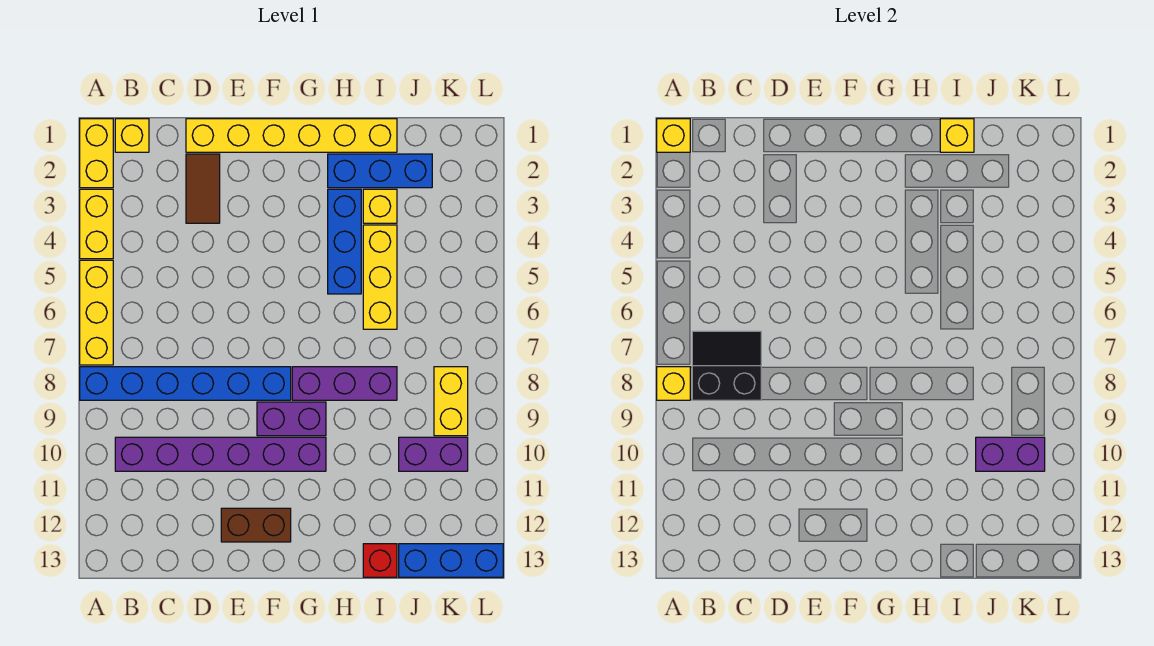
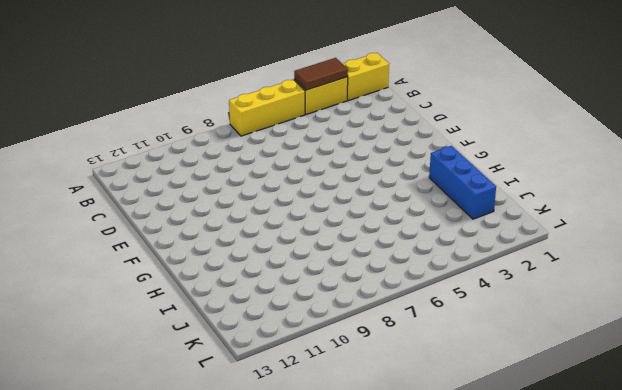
brown 1x2 tile [294,58,348,90] -> brown 1x2 tile moved to [186,154,220,223]
none -> blue 1x6 brick [80,367,291,400]
none -> yellow 1x1 brick [115,119,149,152]
none -> purple 1x6 brick [115,437,326,471]

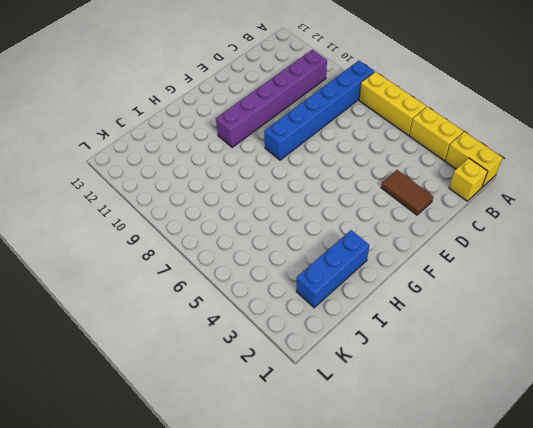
none -> yellow 1x6 brick [186,119,397,152]
none -> brown 1x2 brick [221,508,291,542]
none -> purple 1x2 brick [257,402,326,436]

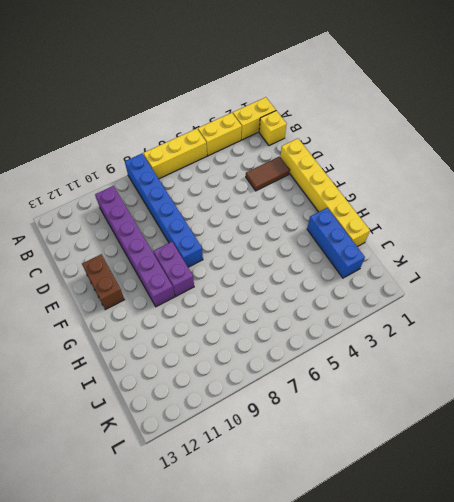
none -> purple 1x3 brick [292,367,397,400]
none -> blue 1x3 brick [328,189,361,294]
none -> yellow 1x1 brick [363,189,397,223]

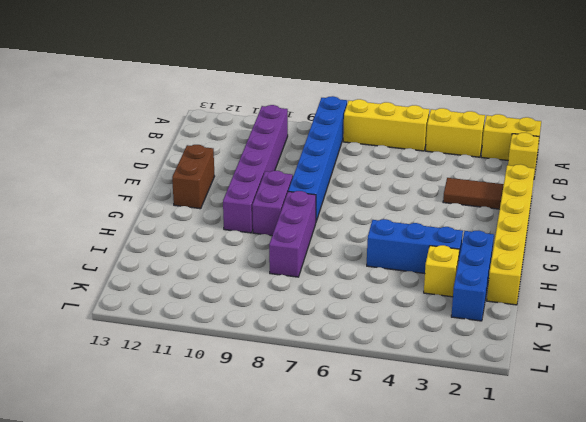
none -> yellow 1x3 brick [363,225,397,329]
none -> red 1x1 brick [363,544,397,577]
none -> purple 1x2 brick [399,437,468,471]

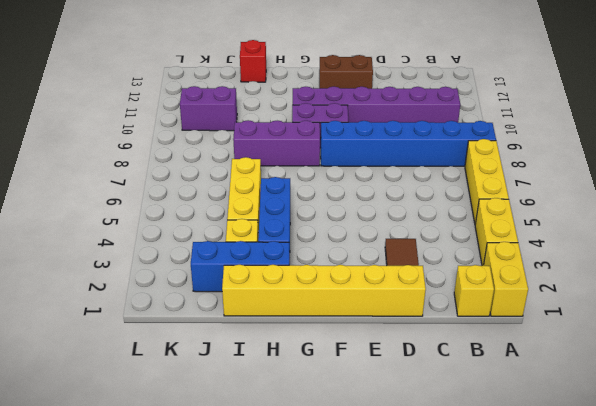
none -> blue 1x3 brick [399,544,503,577]
none -> yellow 1x2 brick [434,367,468,436]
none -> yellow 1x1 brick [657,119,690,152]

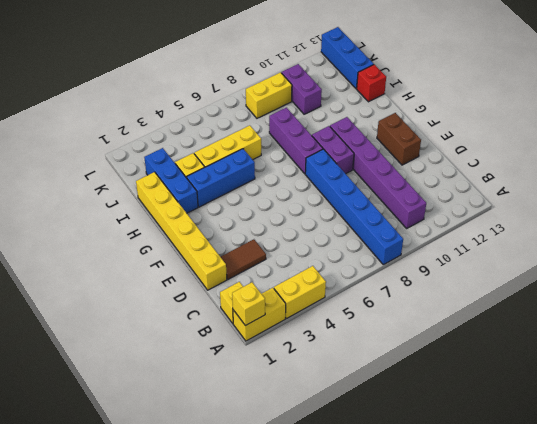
none -> yellow 1x3 brick [80,260,113,365]
none -> yellow 1x1 brick [657,367,690,400]
none -> black 2x2 slope [692,331,761,400]

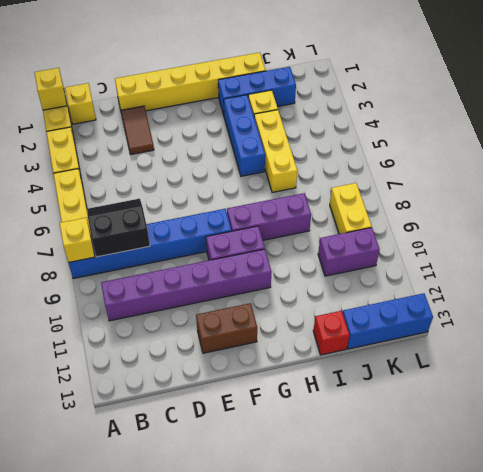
none -> yellow 1x1 brick [940,119,974,152]
none -> purple 1x2 brick [976,437,1045,471]

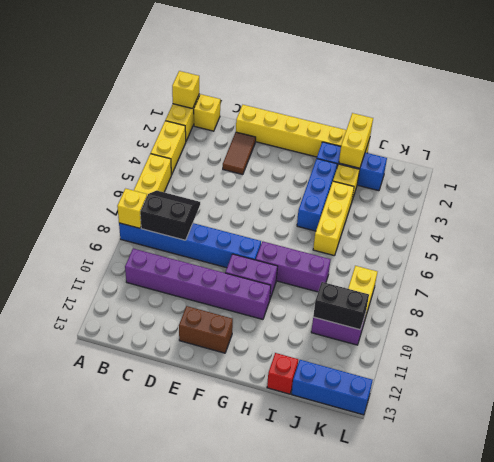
yellow 1x2 brick [339,113,373,168] -> yellow 1x1 brick [940,119,974,152]
black 1x2 brick [313,282,369,330] -> purple 1x2 brick [976,437,1045,471]

